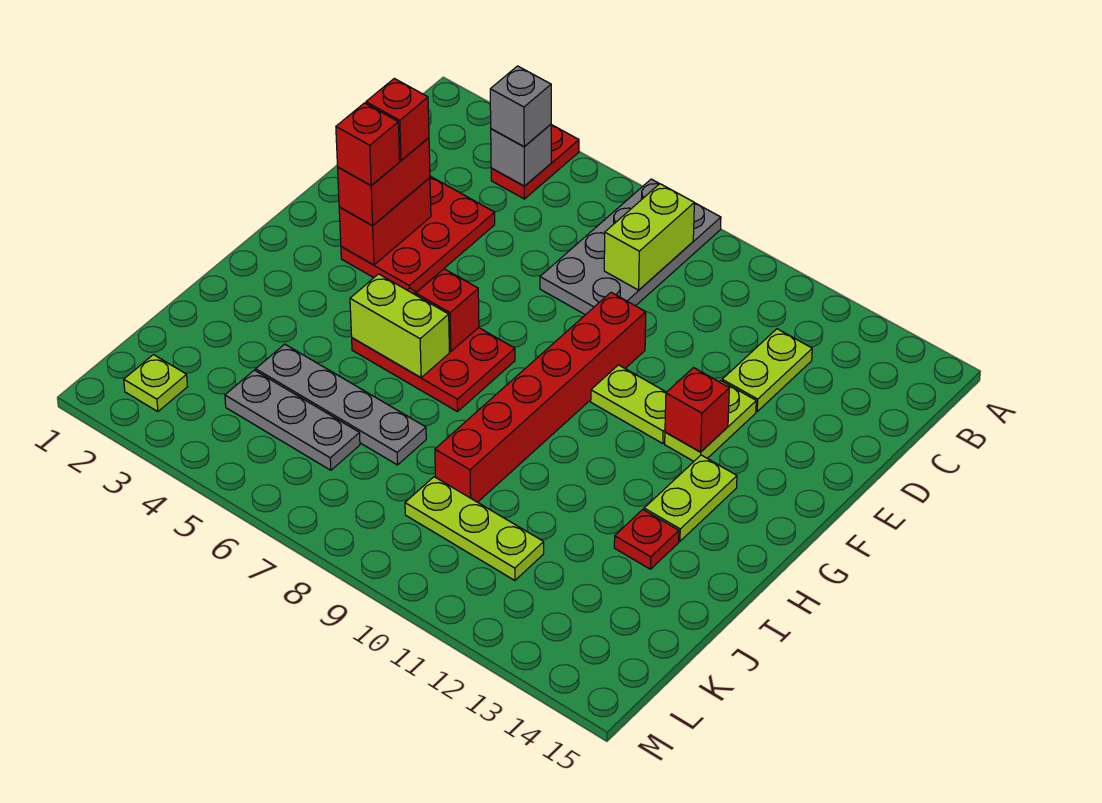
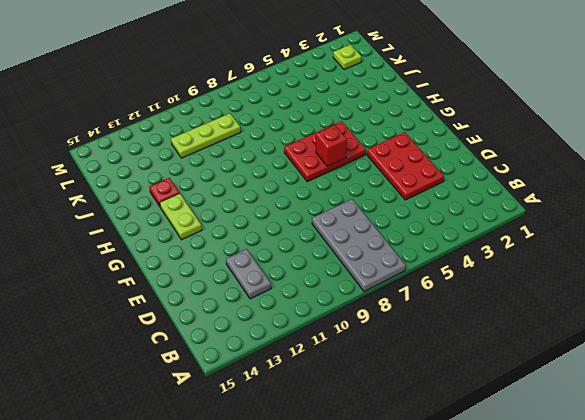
grey 1x2 plate [226,249,271,299] -> lime 1x2 plate [722,329,812,412]
none -> red 1x2 plate [491,125,579,199]
none -> red 1x6 brick [435,292,646,502]
none -> lime 1x2 plate [665,381,756,461]

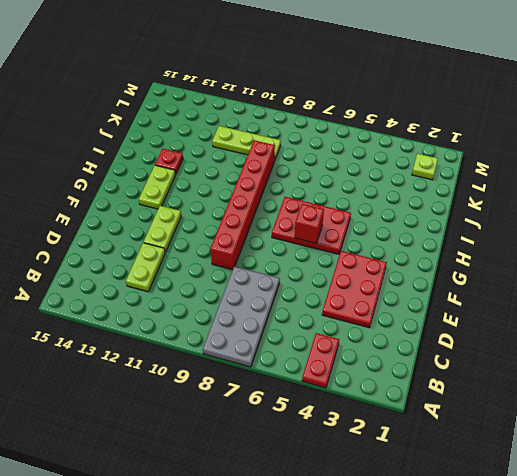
none -> lime 1x2 plate [591,365,666,443]
none -> grey 1x4 plate [256,344,426,465]
none -> grey 1x3 plate [225,370,360,470]

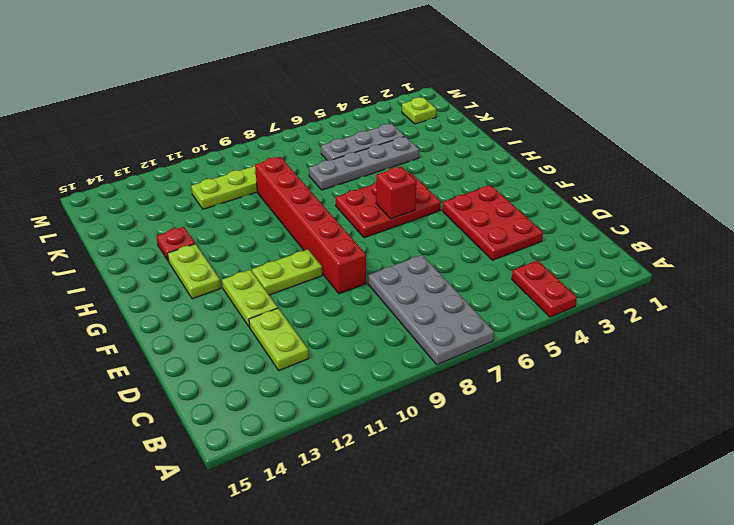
none -> grey 1x1 brick [491,124,551,186]
none -> lime 1x2 brick [604,184,694,290]
none -> red 1x2 brick [339,178,431,265]

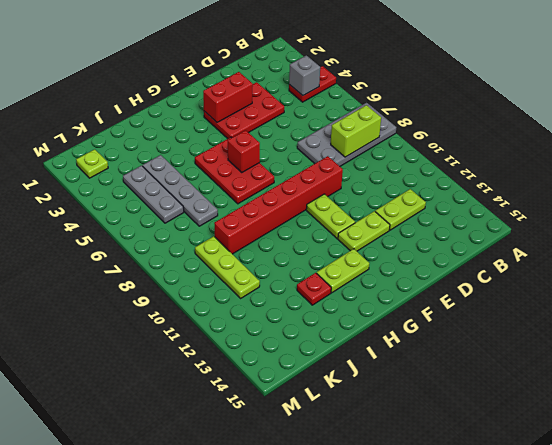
none -> red 1x1 brick [665,368,729,452]
none -> lime 1x2 brick [350,274,449,378]
none -> grey 1x1 brick [490,66,551,147]

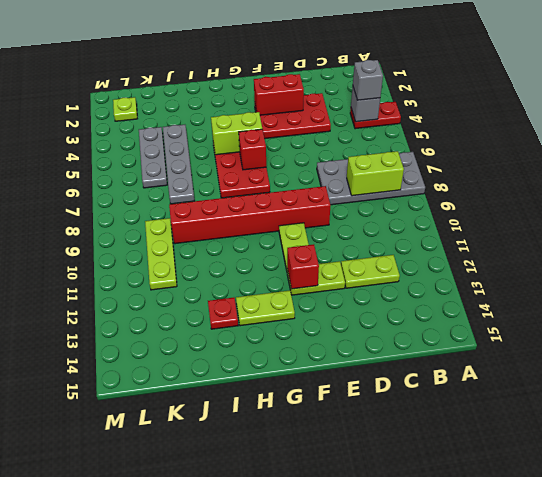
lime 1x2 brick [211,112,262,155] -> lime 1x2 brick turned to [350,274,449,378]
none -> red 1x2 brick [338,138,430,225]
none -> red 1x1 brick [366,78,429,160]
none -> red 1x1 brick [336,103,400,185]

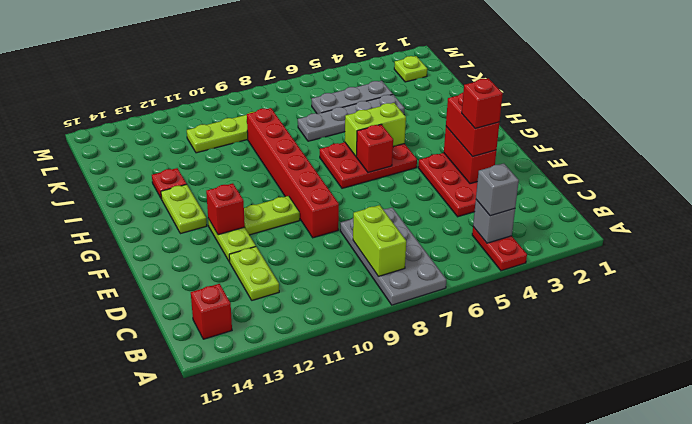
red 1x1 brick [191,284,232,339] -> red 1x1 brick moved to [336,103,400,185]

